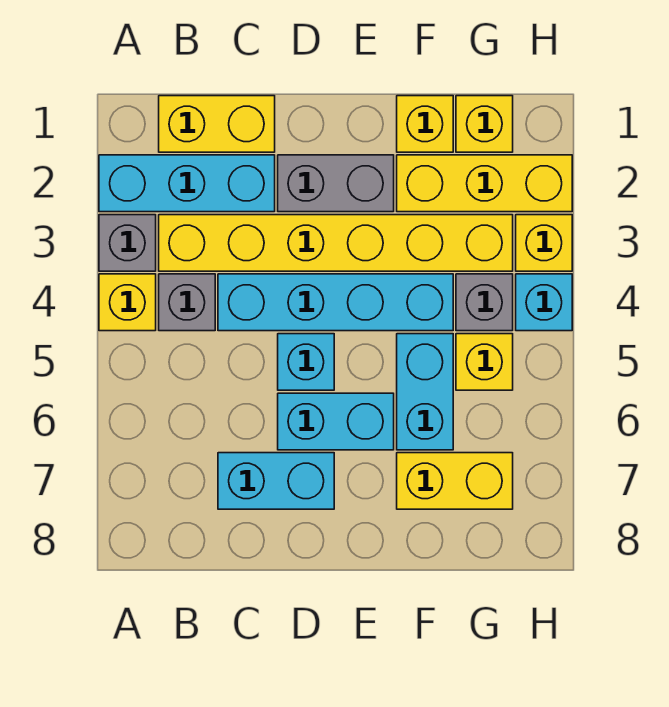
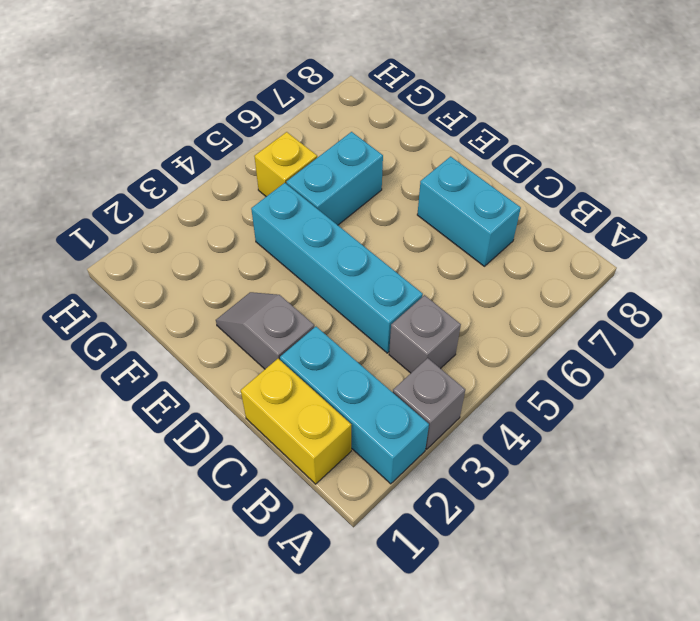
grey 1x2 slope [216,292,314,369] -> grey 1x2 brick [278,155,394,212]
none -> yellow 1x1 brick [99,274,156,331]
none -> yellow 1x6 brick [159,215,513,271]
none -> cyan 1x1 brick [278,334,334,390]

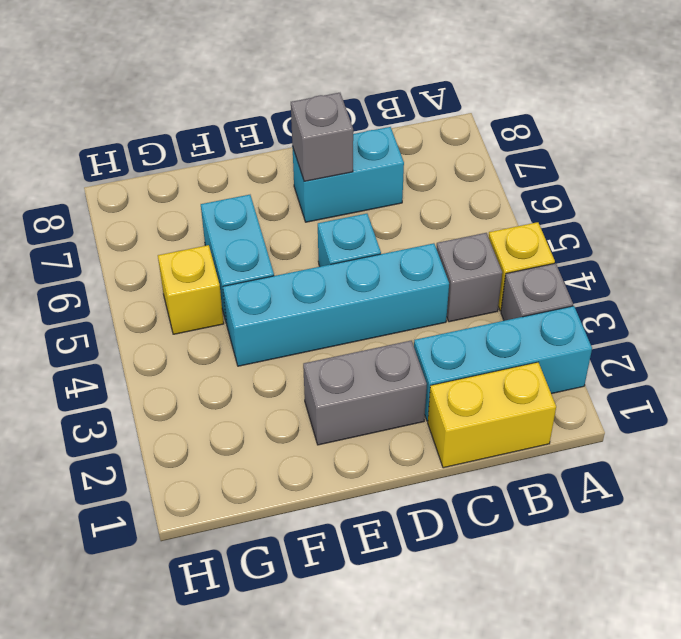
grey 1x1 brick [291,93,353,181] -> grey 1x1 brick moved to [456,274,513,331]
none -> yellow 1x6 brick [159,215,513,271]
none -> cyan 1x2 brick [278,393,394,450]
none -> yellow 1x1 brick [397,96,453,152]

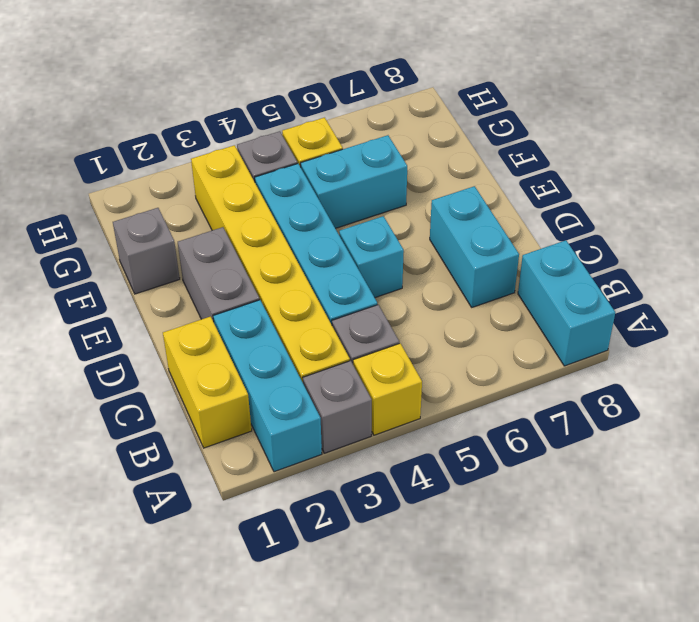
cyan 1x2 brick [518,240,615,366] -> cyan 1x2 brick moved to [278,393,394,450]
grey 1x1 brick [113,208,180,294] -> yellow 1x1 brick [397,96,453,152]
none -> yellow 1x3 brick [397,155,572,212]
none -> yellow 1x2 brick [397,453,513,509]
none -> yellow 1x1 brick [456,96,513,152]

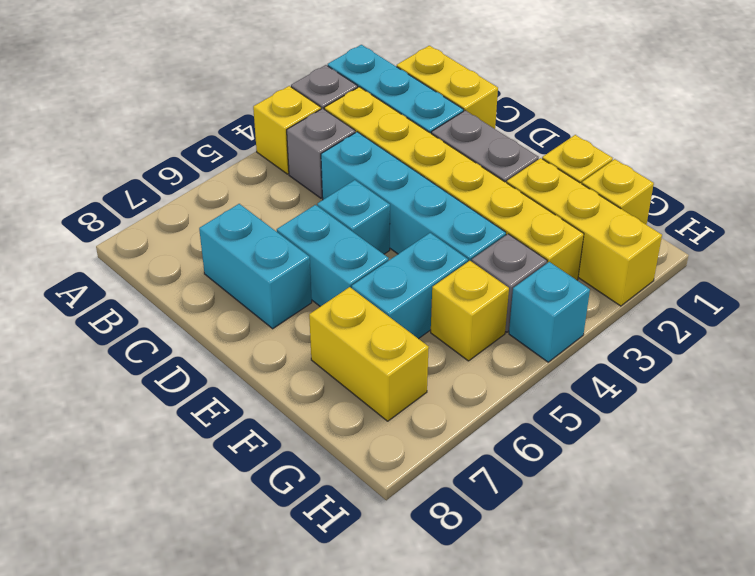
none -> yellow 1x1 brick [516,215,572,271]

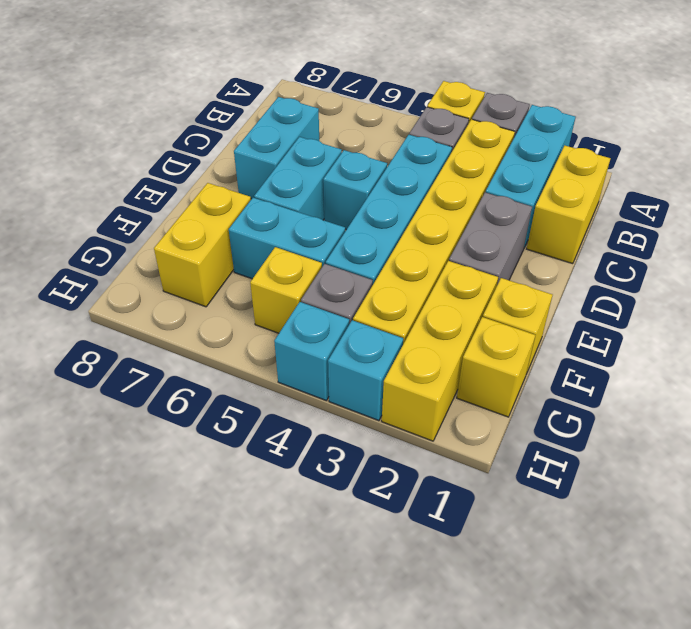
cyan 1x1 brick [328,320,403,421] -> yellow 1x1 brick [516,215,572,271]

